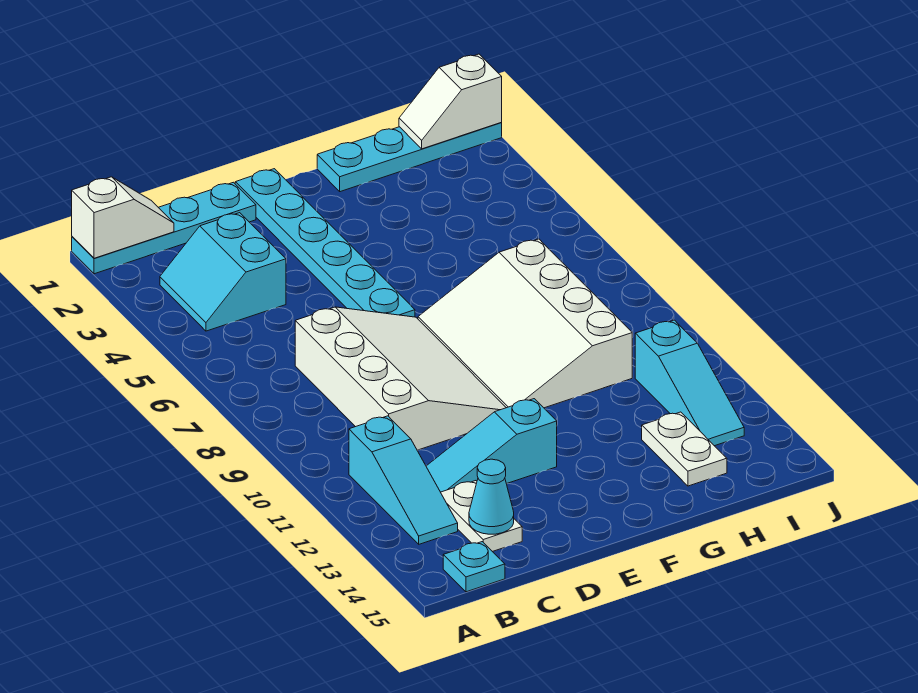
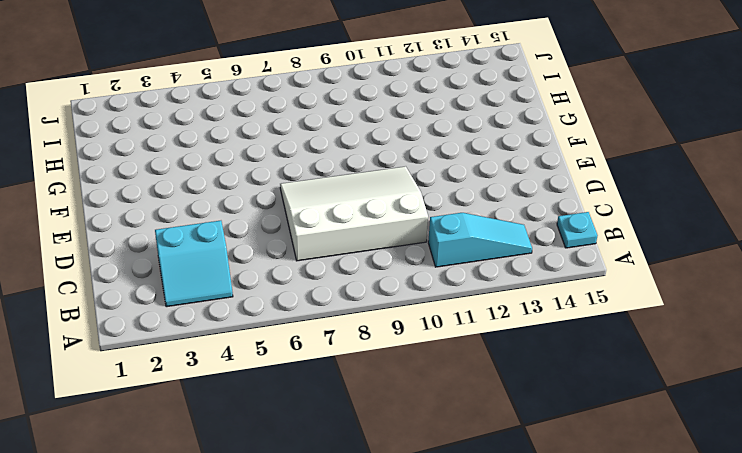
none -> cyan 1x4 plate [72,182,256,274]
none -> cyan 1x3 slope [426,399,557,492]
none -> white 1x2 plate [441,481,522,552]

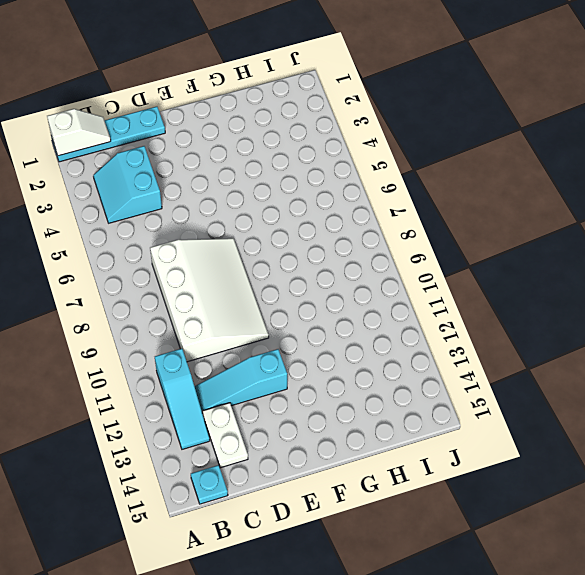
none -> cyan 1x6 plate [235,169,415,317]
none -> white 3x4 slope [418,239,632,408]
none -> cyan 1x4 plate [317,123,502,192]

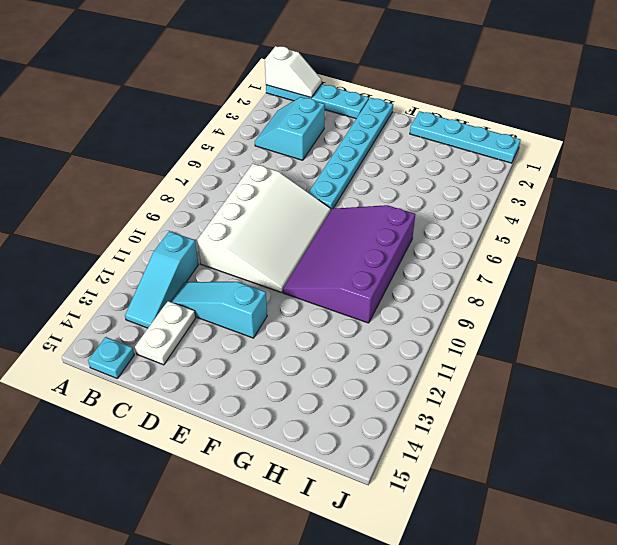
purple 3x4 slope [283,205,415,323] -> white 3x4 slope [418,239,632,408]
none -> white 1x2 plate [642,412,727,486]
none -> cyan 1x3 slope [635,320,744,446]
none -> cyan 1x1 cone [469,459,514,534]

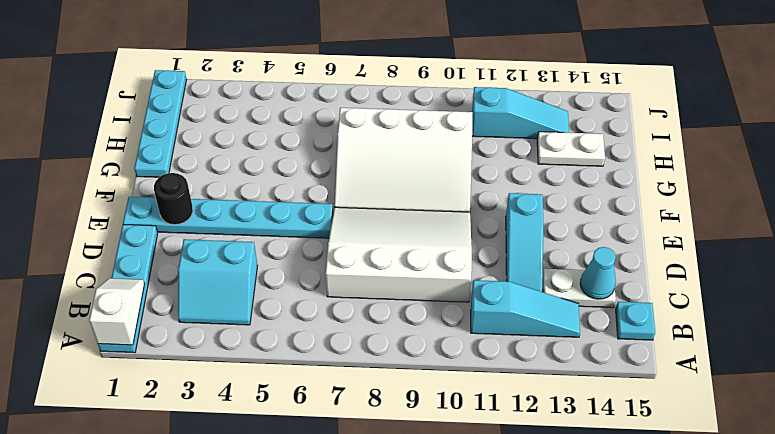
black 1x1 round brick [154,173,193,225] -> none
none -> white 1x2 slope [399,54,502,149]

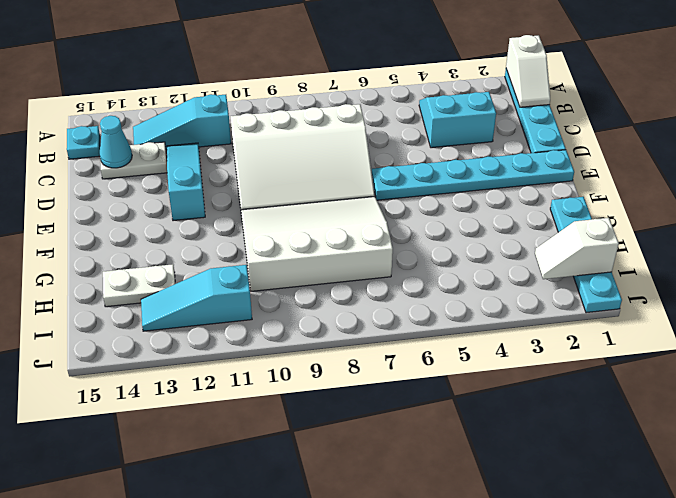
white 1x2 slope [535,218,619,279] -> white 1x2 slope turned to [399,54,502,149]

